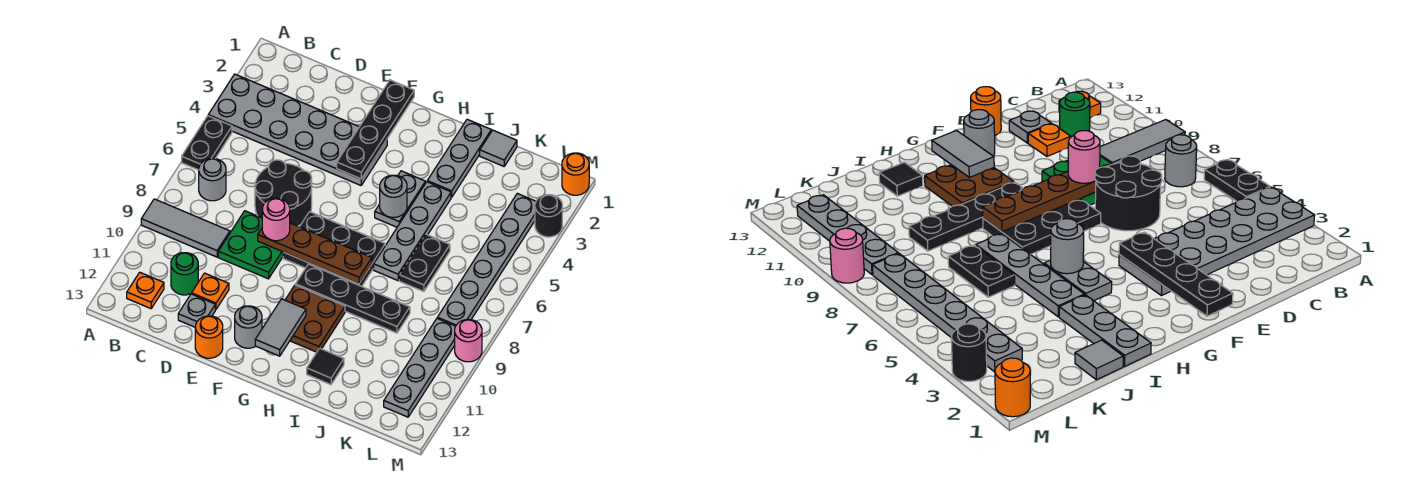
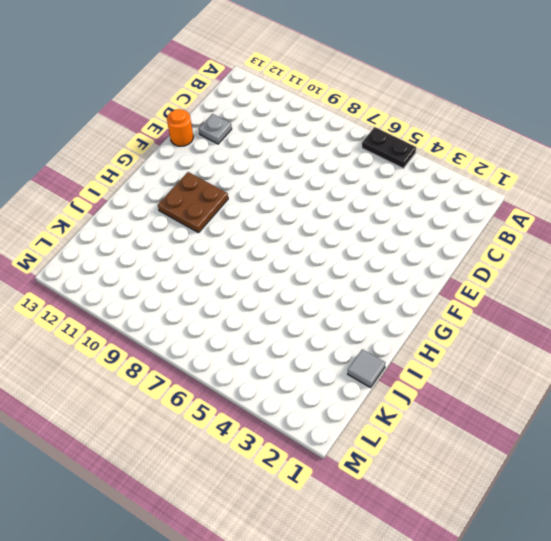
none -> grey 2x6 plate [208,74,387,185]
none -> grey 1x3 tile [141,199,230,257]
none -> grey 1x1 round brick [199,158,226,201]
none -> orange 1x1 plate [127,272,164,309]

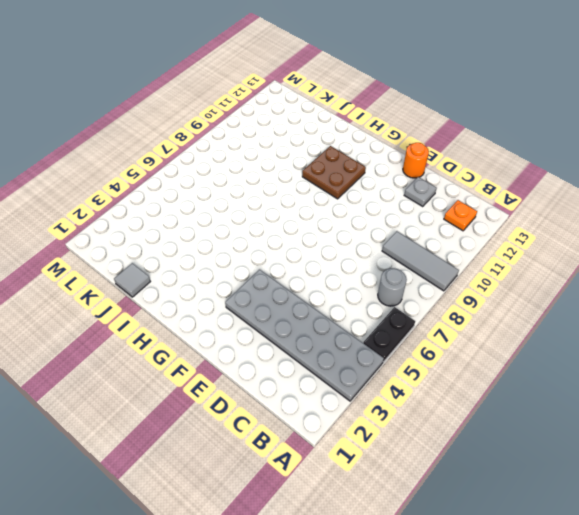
none -> green 1x1 round brick [171,253,198,295]
none -> black 2x2 round brick [255,160,312,226]
none -> green 2x2 plate [218,211,283,279]
none -> orange 1x1 plate [192,273,229,310]

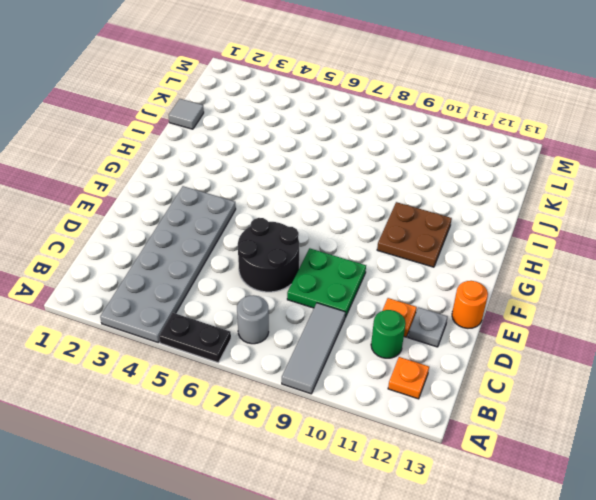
none -> black 2x3 plate [283,212,385,286]
none -> grey 1x1 round brick [235,306,262,348]
none -> black 1x4 plate [296,264,410,333]
none -> grey 1x2 plate [375,171,425,227]

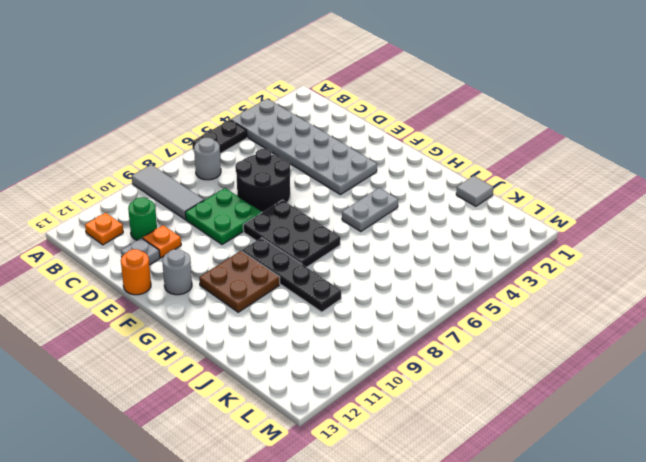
none -> grey 1x3 plate [427,119,491,197]
none -> grey 1x4 plate [374,182,451,281]
none -> black 1x1 tile [307,348,344,385]
none -> black 1x2 plate [399,234,450,291]

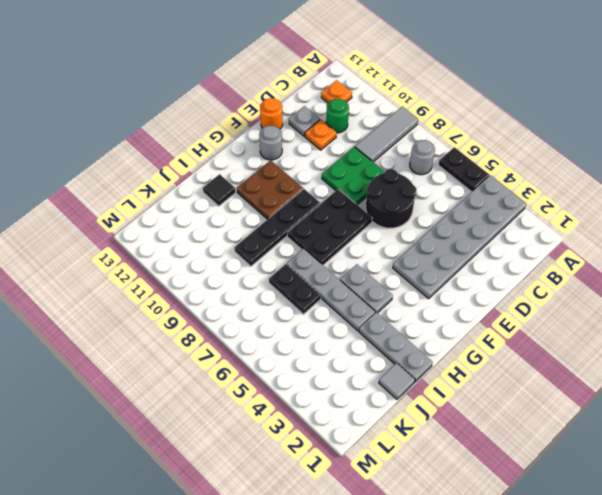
none -> grey 1x6 plate [437,193,536,326]
none -> grey 1x4 plate [384,319,456,417]
none -> orange 1x1 round brick [562,153,589,195]
none -> black 1x1 round brick [535,195,562,237]

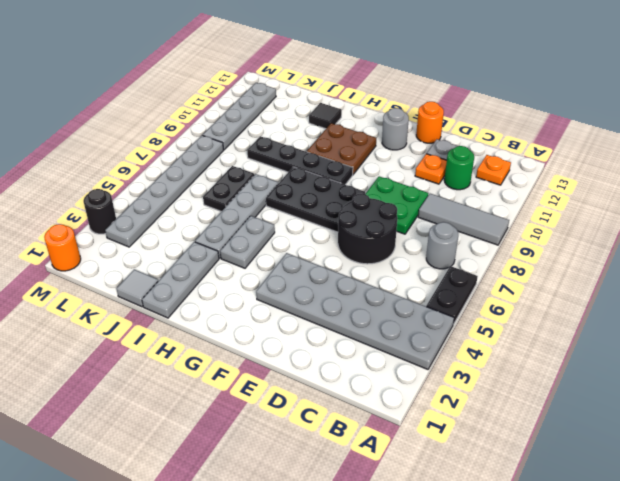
none -> pink 1x1 round brick [455,320,482,362]
none -> brown 1x4 plate [258,223,372,284]
none -> black 1x4 plate [337,80,414,179]
none -> grey 1x2 tile [255,299,306,356]

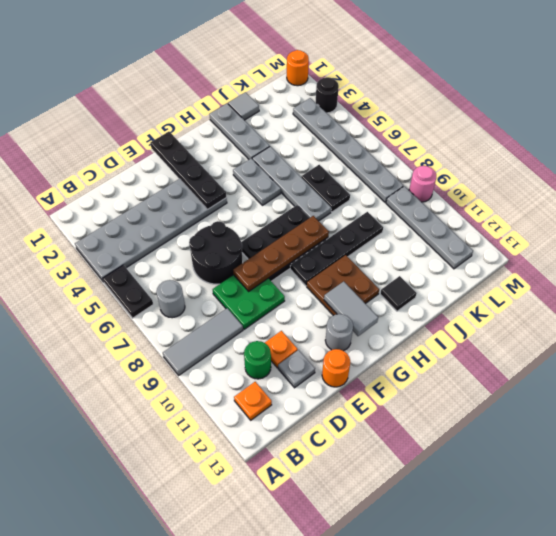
none -> grey 1x1 round brick [380,175,407,217]
none -> pink 1x1 round brick [262,198,290,241]

